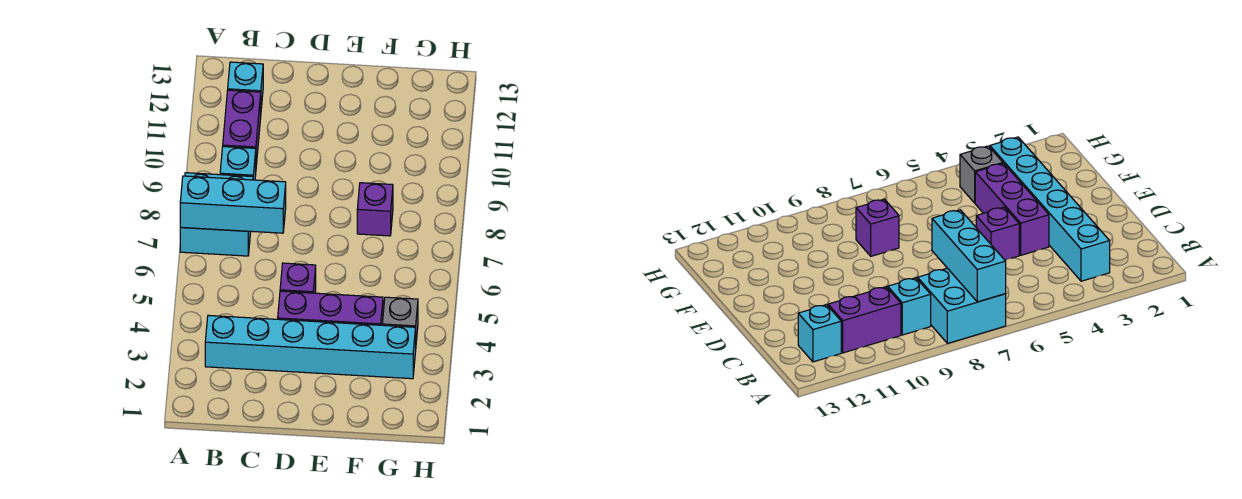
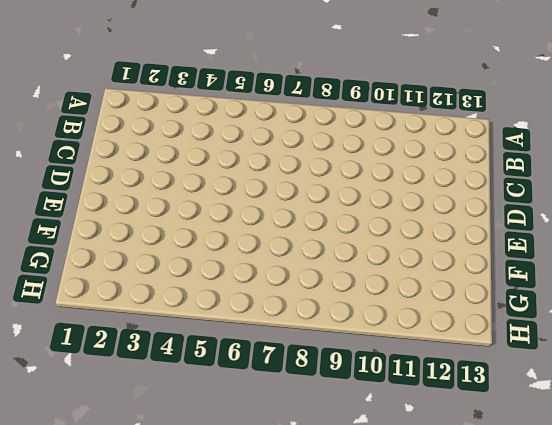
none -> cyan 2x2 brick [180,173,253,256]
none -> cyan 1x6 brick [205,315,416,379]

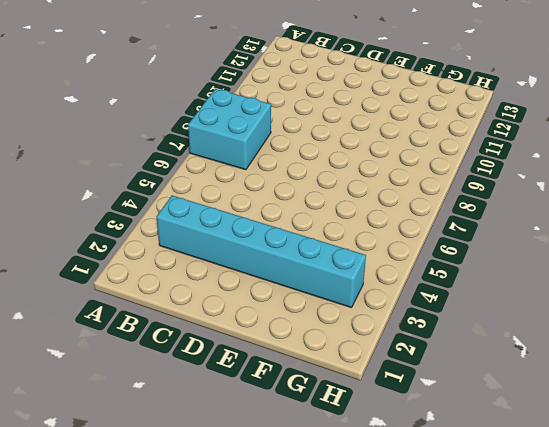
none -> cyan 1x1 brick [220,147,256,180]
none -> purple 1x2 brick [223,90,261,165]

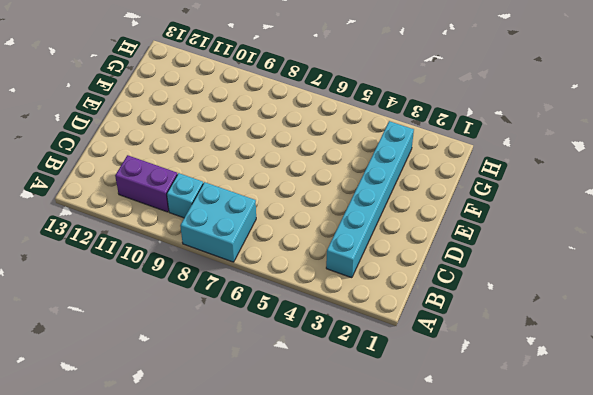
none -> cyan 1x1 brick [228,62,263,108]
none -> purple 1x3 brick [278,291,383,325]

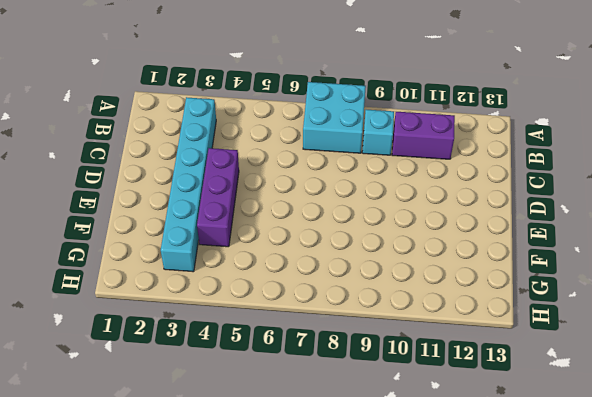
none -> cyan 1x1 brick [228,62,263,108]
none -> purple 1x1 brick [280,263,316,293]

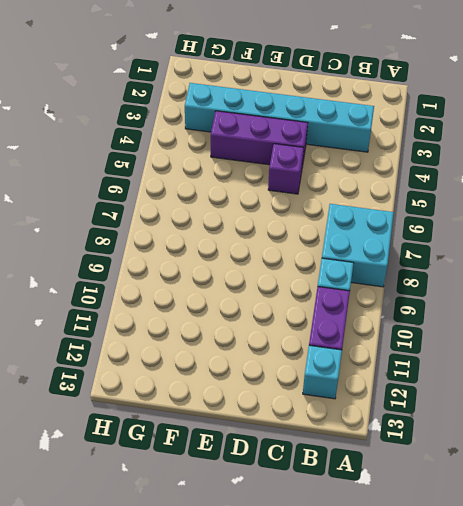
none -> purple 1x1 brick [357,183,393,236]
none -> grey 1x1 brick [382,297,418,341]

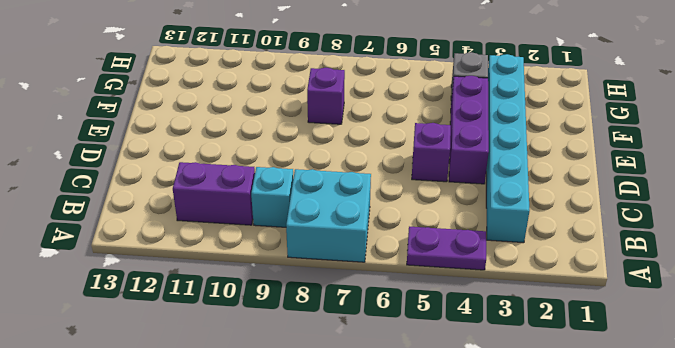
purple 1x2 plate [407,227,486,270] -> none
none -> cyan 1x1 brick [228,62,263,108]
none -> cyan 1x3 brick [180,176,286,233]

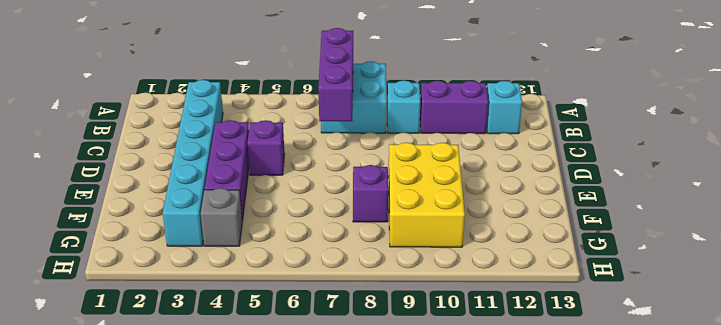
purple 1x3 brick [318,28,353,121] -> cyan 1x3 brick [180,176,286,233]
yellow 2x3 brick [388,142,465,247] -> none

